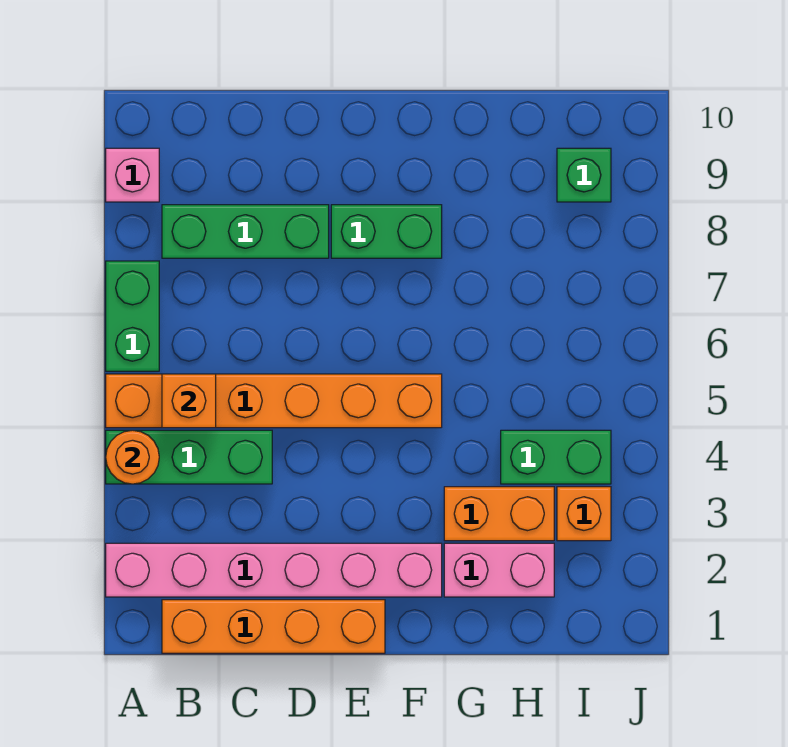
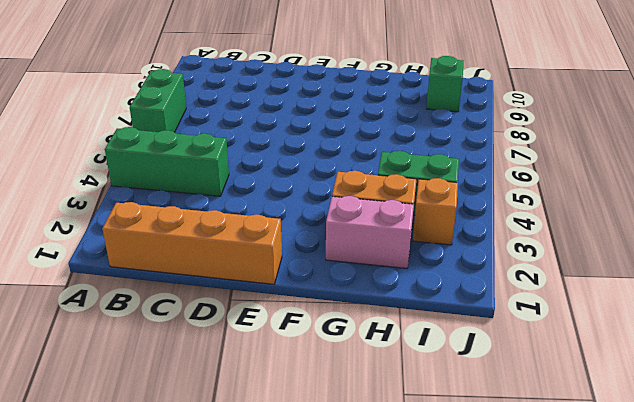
none -> pink 1x6 brick [106,543,442,597]
none -> orange 1x6 brick [106,374,442,428]
none -> pink 1x1 brick [106,148,159,202]

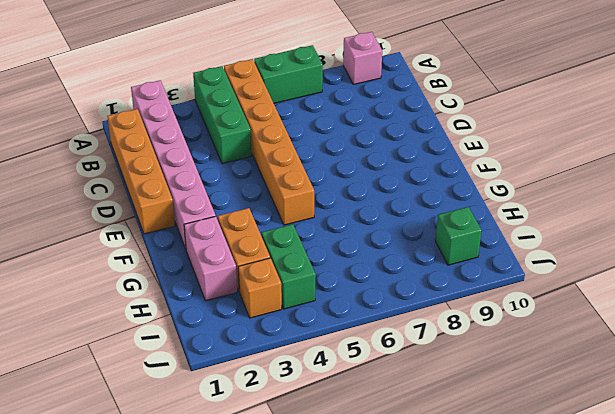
none -> green 1x3 brick [162,205,329,258]
none -> green 1x2 brick [331,205,442,258]
none -> orange 1x1 round brick [106,430,159,484]

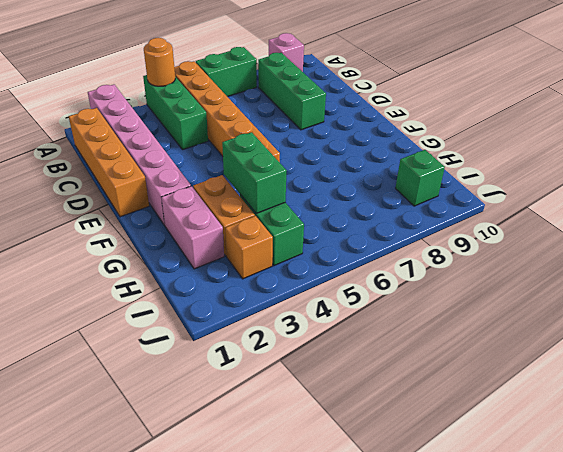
green 1x2 brick [222,132,287,213] -> green 1x2 brick moved to [331,205,442,258]
none -> orange 1x1 brick [162,374,216,428]

